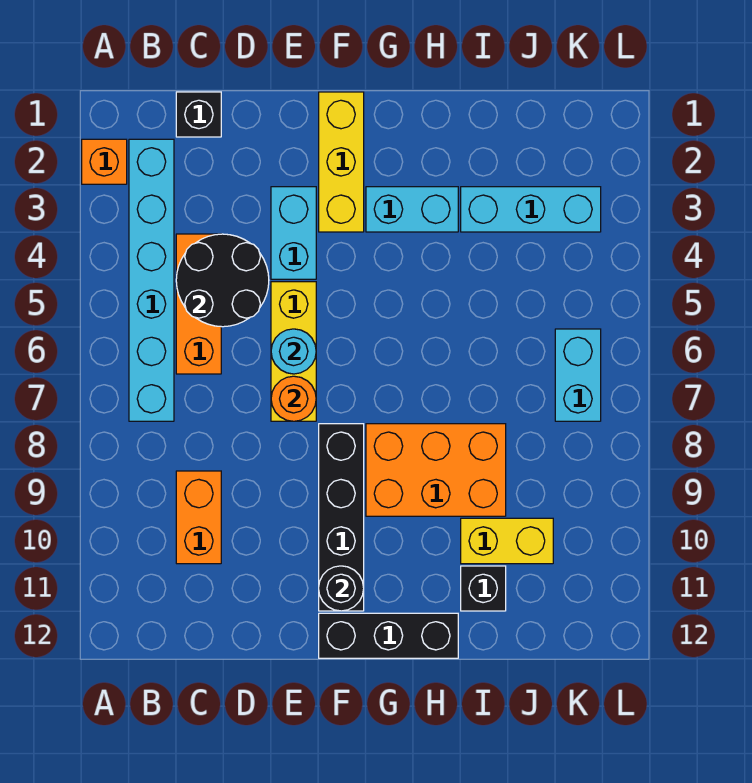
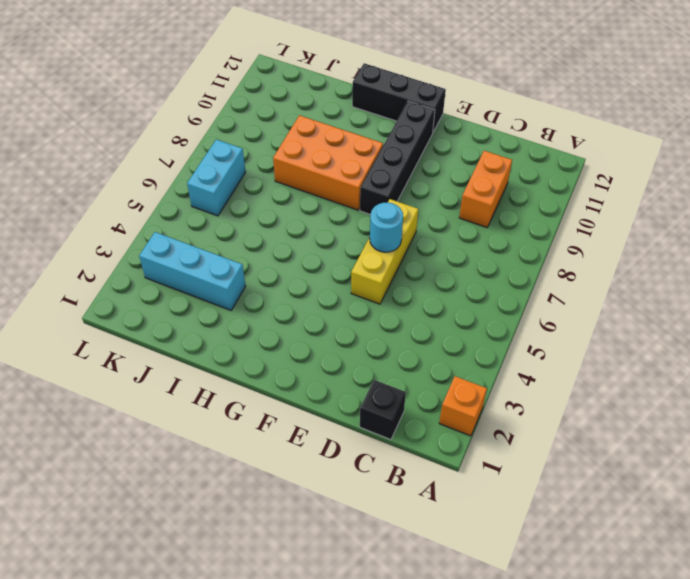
none -> cyan 1x6 brick [129,139,174,421]
none -> orange 1x3 brick [176,234,221,374]
none -> cyan 1x2 brick [271,187,316,279]

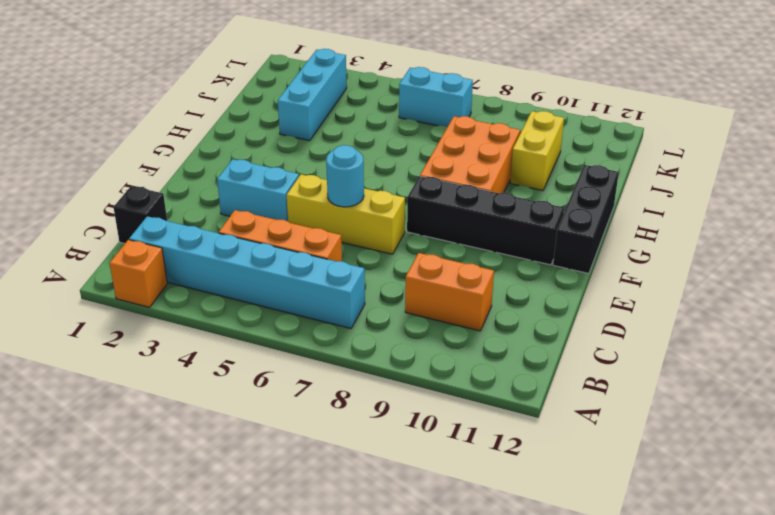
none -> yellow 1x3 brick [319,92,364,232]
none -> cyan 1x2 brick [366,187,458,232]
none -> black 1x1 brick [461,566,506,611]

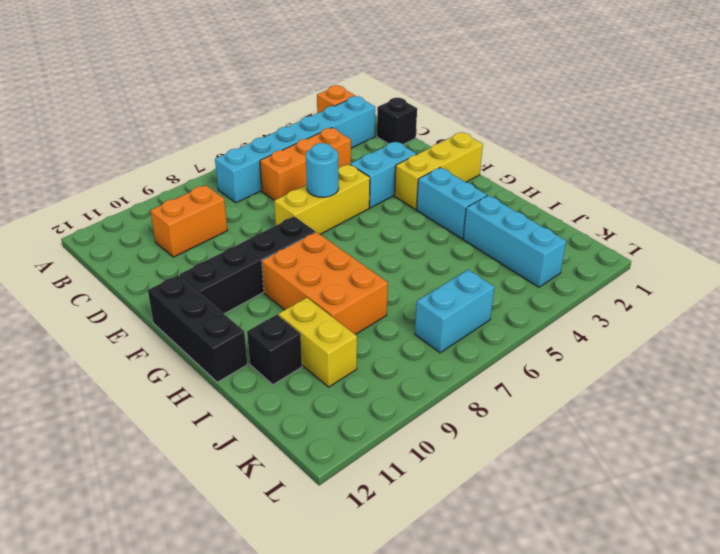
none -> black 2x2 round brick [176,234,269,327]
none -> orange 1x1 round brick [271,376,316,421]
none -> black 1x1 round brick [319,566,364,611]

